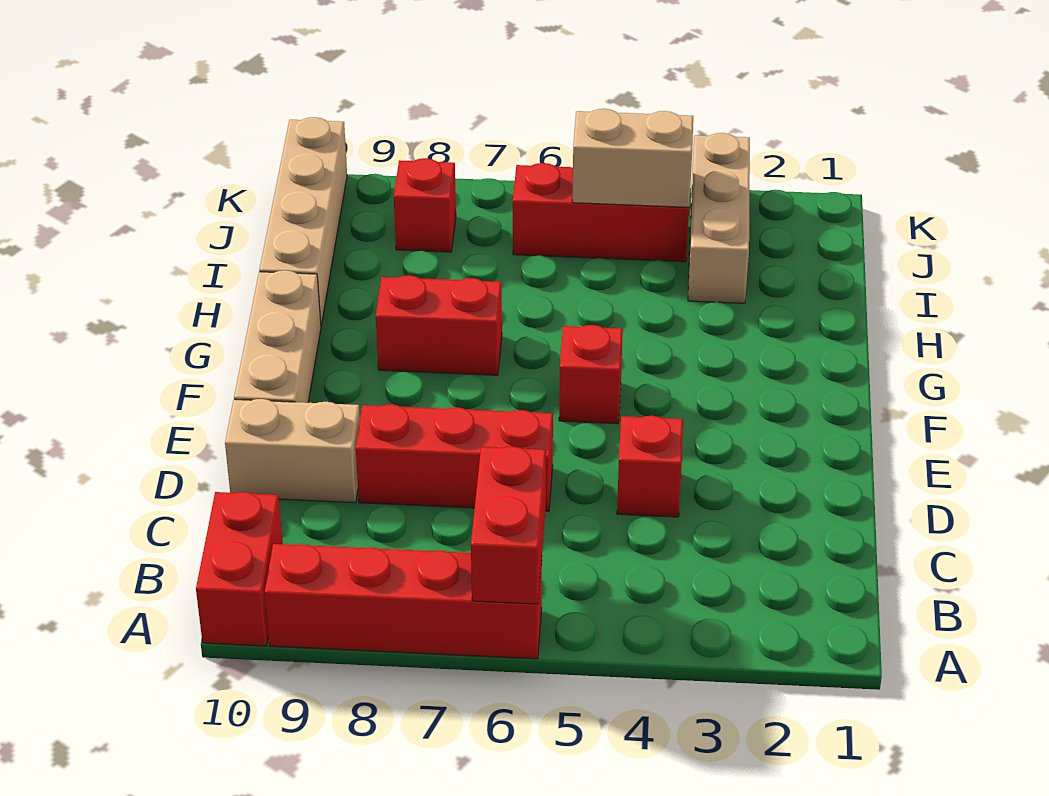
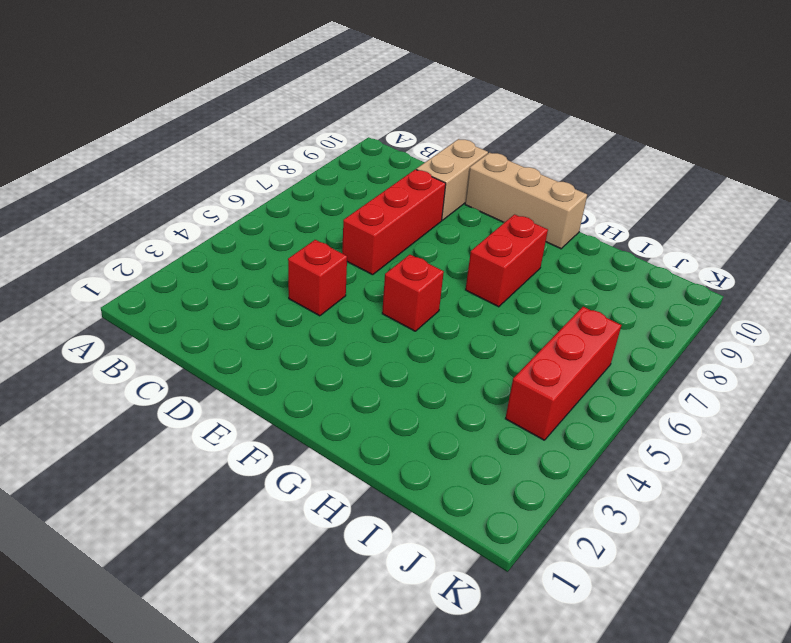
none -> red 1x4 brick [265,544,542,659]
none -> red 1x2 brick [196,492,283,646]
none -> tan 1x4 brick [259,117,347,325]

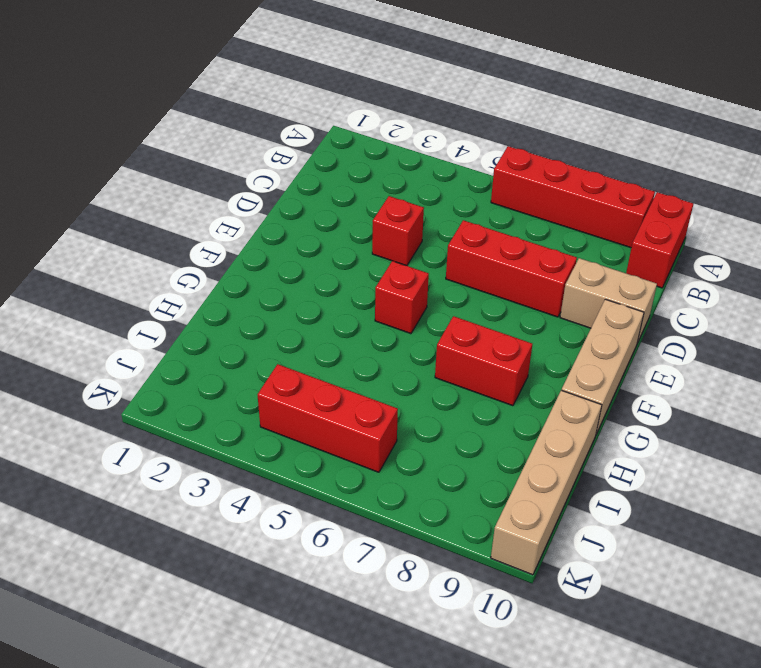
none -> tan 1x3 brick [688,133,750,303]
none -> red 1x1 brick [394,158,456,252]
none -> red 1x2 brick [471,446,546,604]

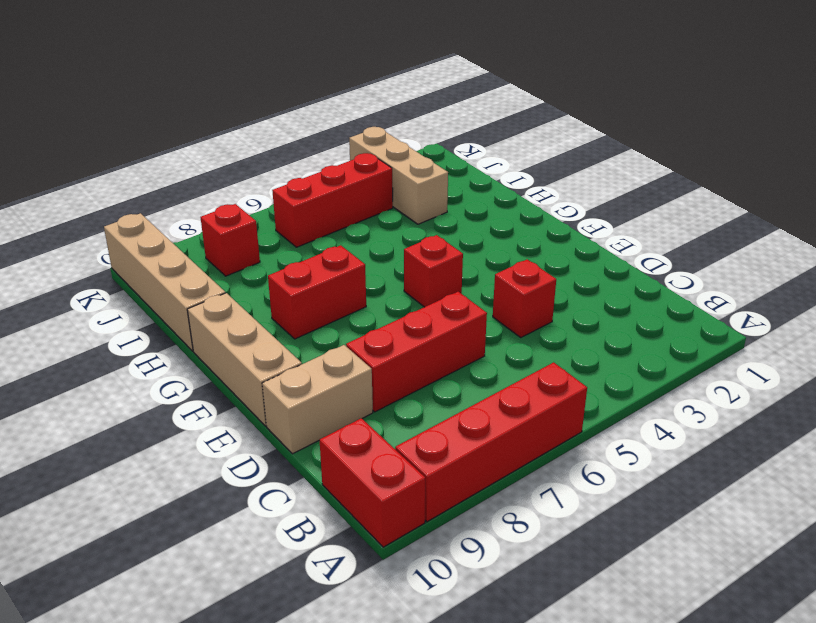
none -> red 1x2 brick [471,446,546,604]
none -> tan 1x2 brick [572,109,693,207]

